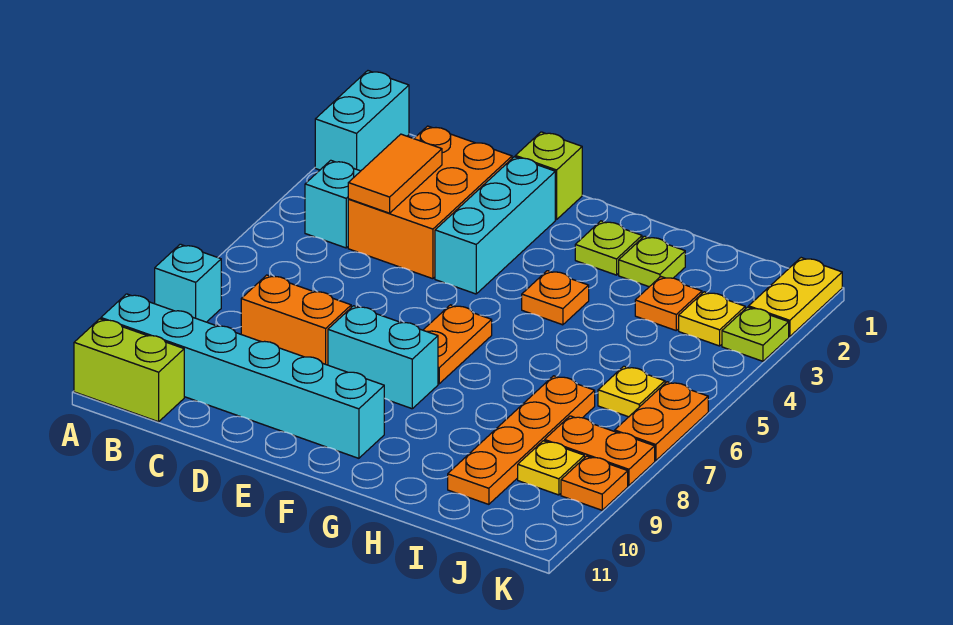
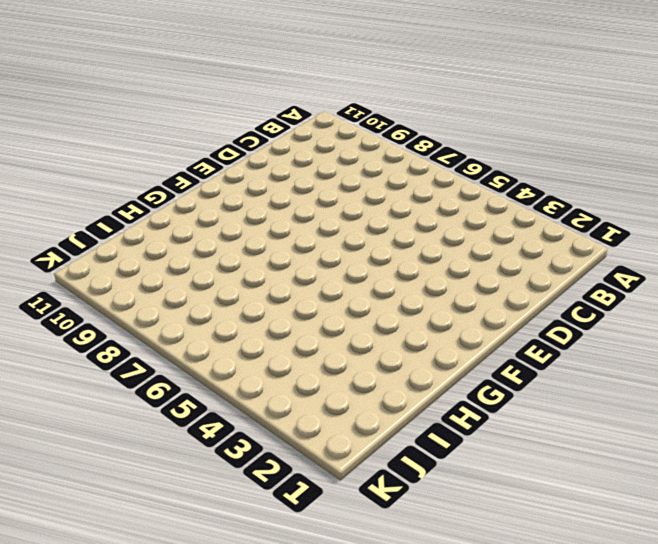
none -> cyan 1x2 brick [315,71,409,171]
none -> cyan 1x1 brick [155,244,221,322]
none -> cyan 1x6 brick [101,294,384,458]

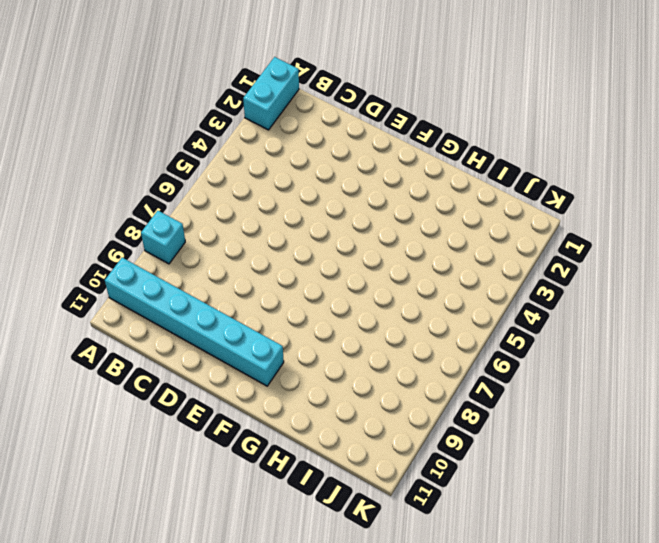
none -> lime 1x2 brick [74,319,184,422]
none -> cyan 1x1 brick [305,160,360,248]
none -> orange 2x3 brick [348,126,512,279]

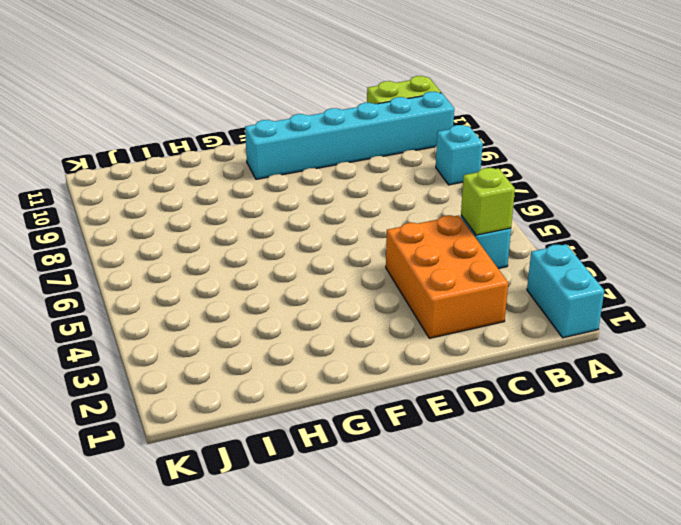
lime 1x1 brick [461,168,515,235] -> lime 1x1 brick moved to [515,132,582,220]
none -> orange 1x2 brick [241,275,351,365]
none -> cyan 1x3 brick [435,157,555,294]
none -> cyan 1x2 brick [328,306,438,409]

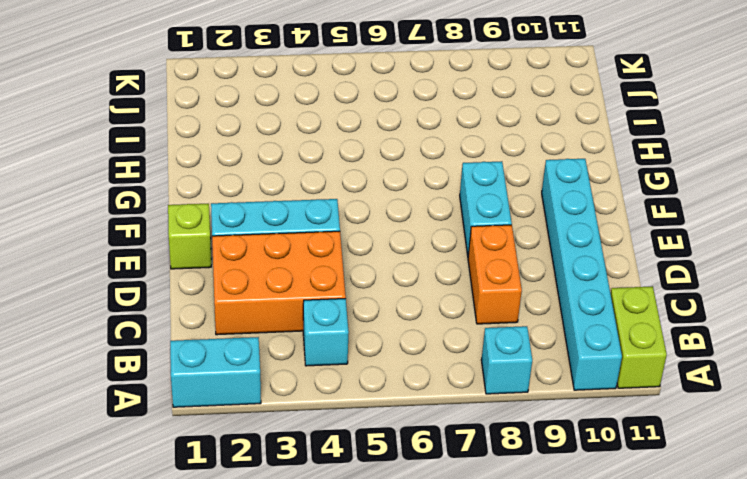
none -> orange 1x2 plate [423,305,492,384]
none -> lime 1x1 plate [575,221,642,275]
none -> orange 1x1 plate [522,271,589,325]

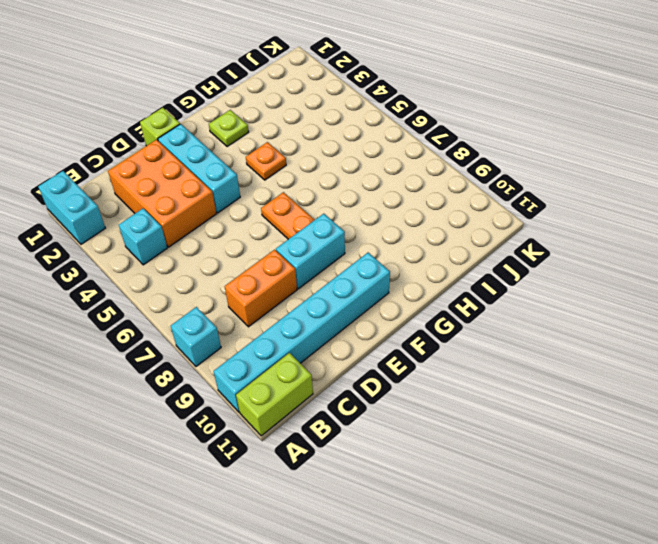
none -> lime 1x1 plate [619,236,685,287]
none -> orange 1x1 plate [635,277,702,330]
none -> orange 1x4 plate [448,376,595,504]

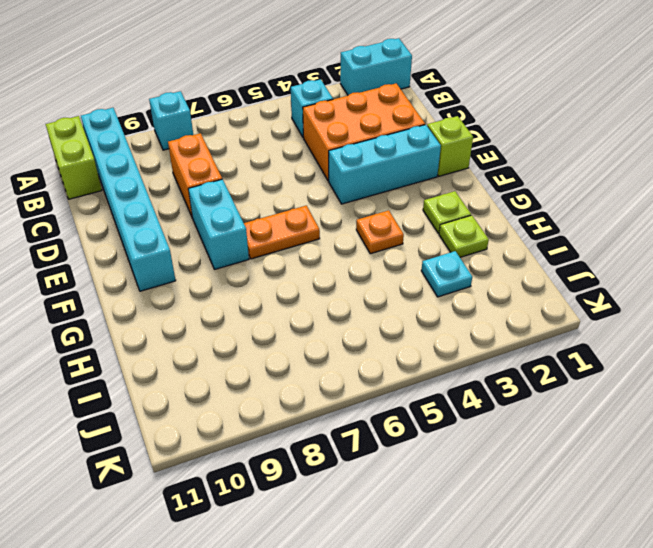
cyan 1x1 plate [421,251,472,297] -> orange 1x1 plate [635,277,702,330]
none -> orange 1x4 plate [448,376,595,504]
none -> yellow 1x1 plate [679,292,745,346]
none -> yellow 1x1 plate [598,366,665,417]

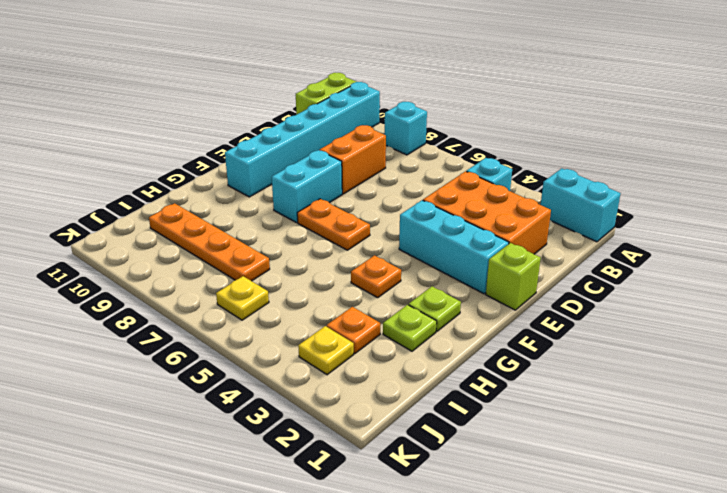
none -> orange 1x2 plate [545,416,655,485]
none -> yellow 1x1 plate [518,441,584,495]
none -> yellow 1x2 plate [749,258,842,337]

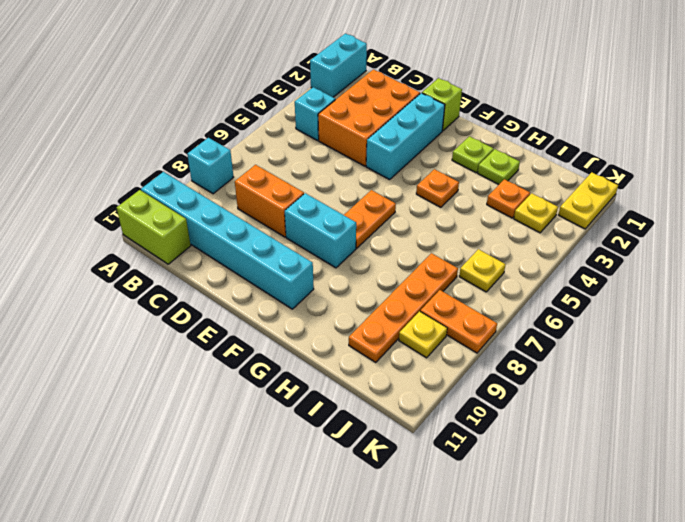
none -> lime 1x1 plate [722,307,789,361]
none -> orange 1x2 plate [615,382,708,461]
none -> orange 1x1 plate [561,456,628,510]

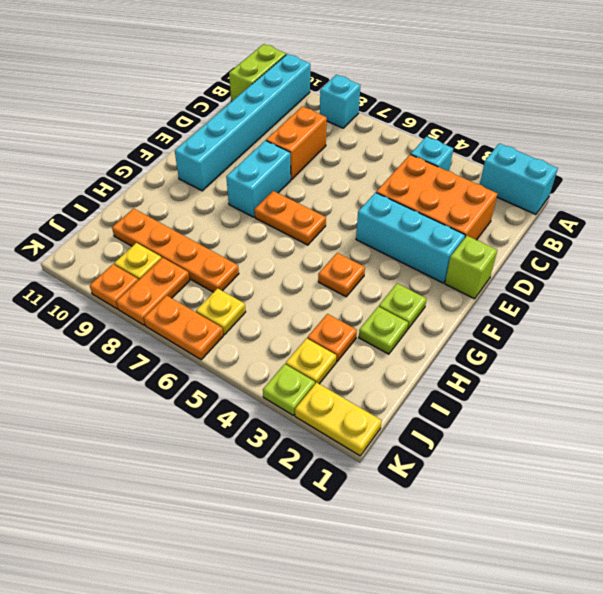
none -> orange 1x2 tile [348,134,442,213]

